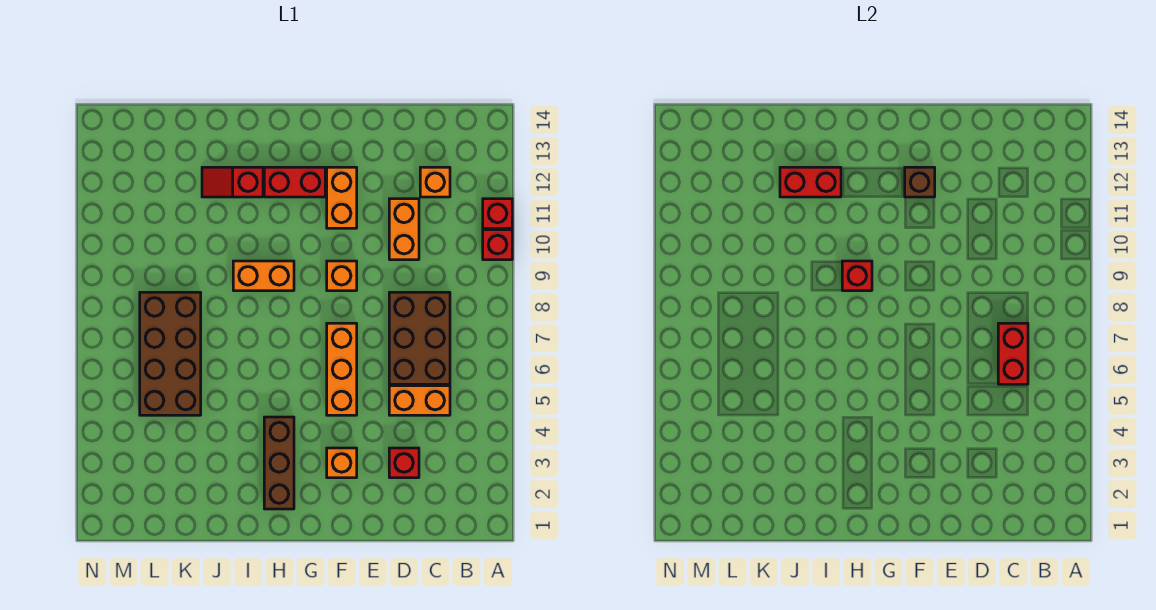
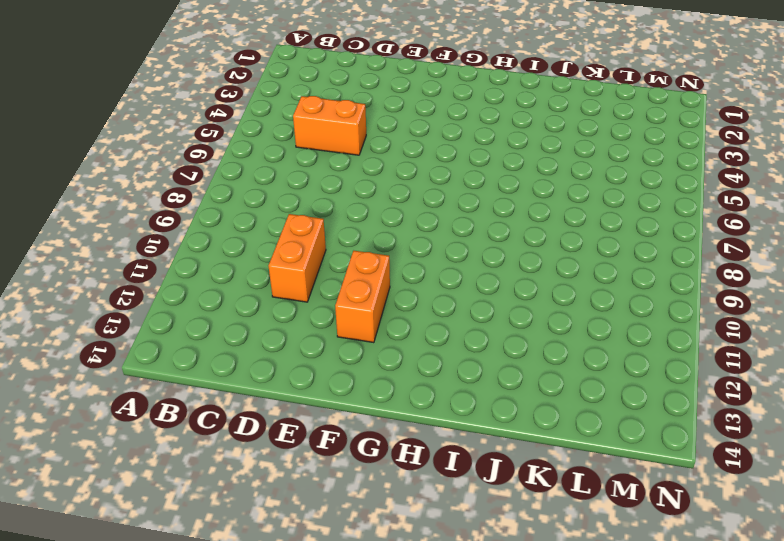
none -> red 1x1 brick [483,230,512,260]
none -> red 1x1 brick [483,199,512,228]
none -> brown 2x3 brick [389,292,450,384]

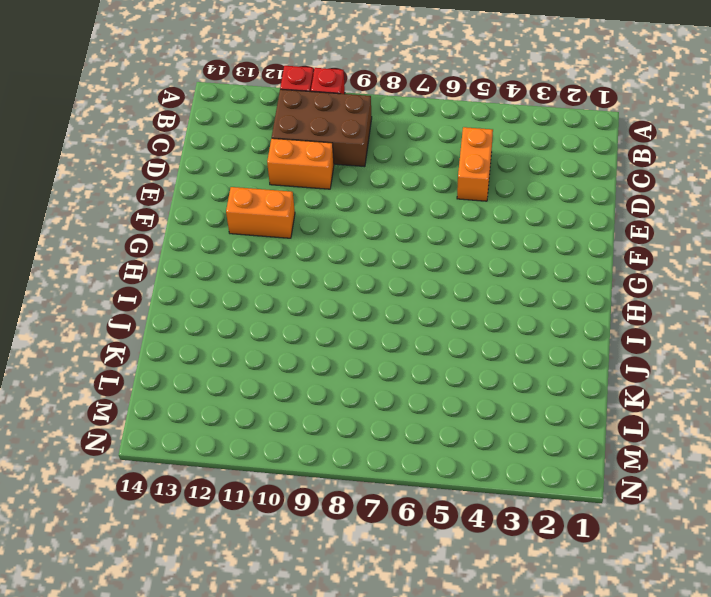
brown 2x3 brick [272,89,372,167] -> brown 2x3 brick moved to [389,292,450,384]
none -> orange 1x1 brick [420,167,450,197]
none -> red 1x1 brick [389,448,419,478]
none -> orange 1x1 brick [327,448,357,478]

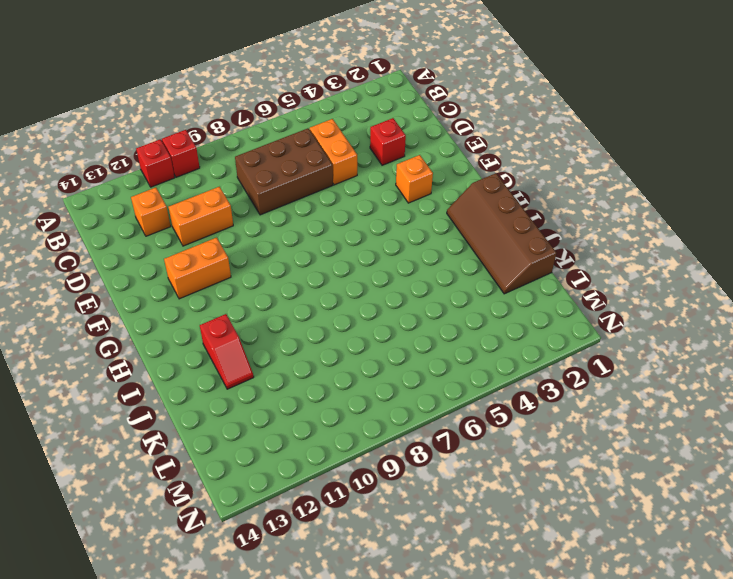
brown 2x4 slope [447,173,556,294] -> brown 1x3 brick [264,417,294,509]
none -> orange 1x3 brick [327,323,357,415]
none -> orange 1x1 brick [327,261,357,291]
none -> red 1x2 brick [264,167,325,197]

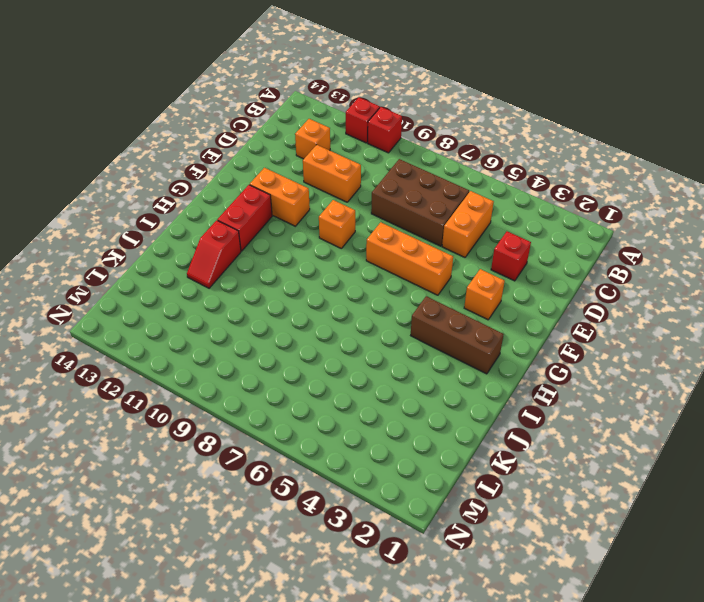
none -> orange 1x2 brick [233,261,294,291]
none -> brown 2x4 brick [140,292,201,415]
none -> red 1x2 brick [998,323,1028,384]

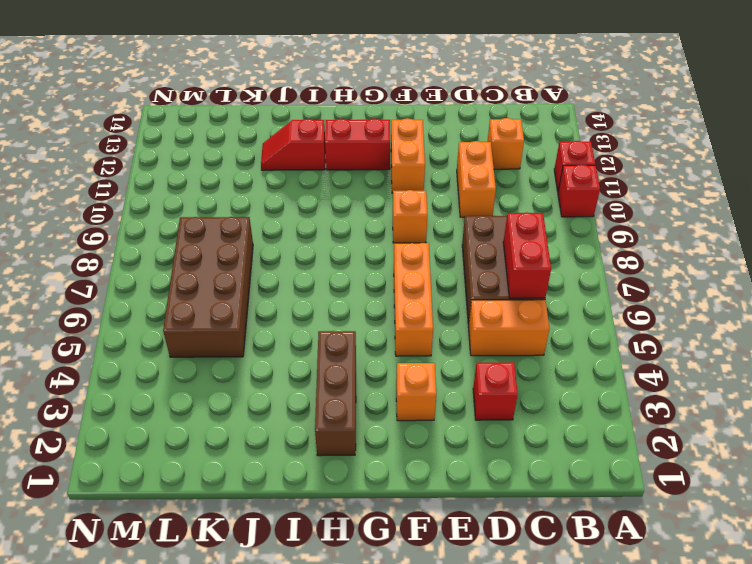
none -> orange 1x2 brick [233,261,294,291]
none -> brown 1x1 brick [905,167,935,197]
none -> red 1x1 brick [842,261,872,291]

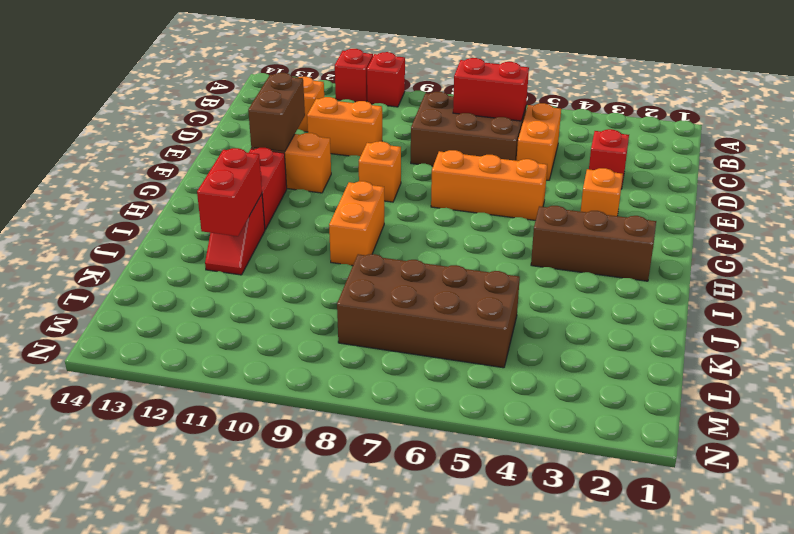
brown 1x2 brick [248,73,305,152] -> brown 1x1 brick [905,167,935,197]
none -> red 1x1 brick [842,261,872,291]

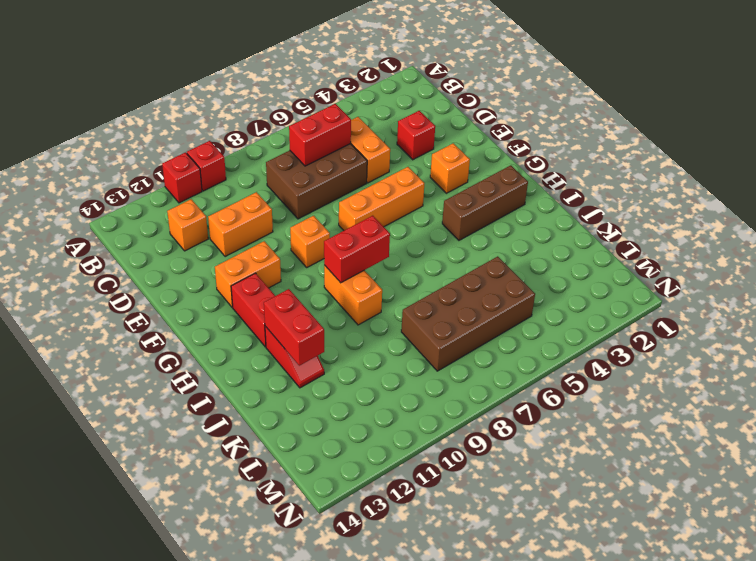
red 1x2 brick [324,216,390,283] -> red 1x1 brick [842,261,872,291]
none -> brown 1x1 brick [905,167,935,197]

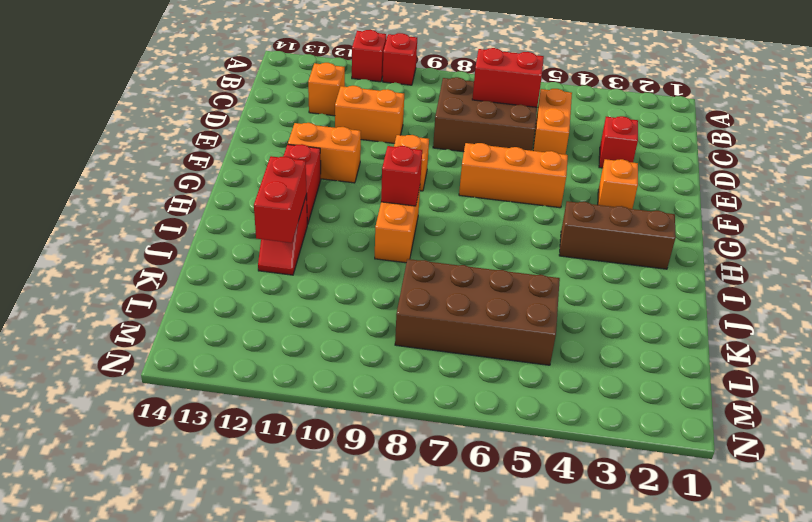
none -> brown 1x1 brick [905,167,935,197]

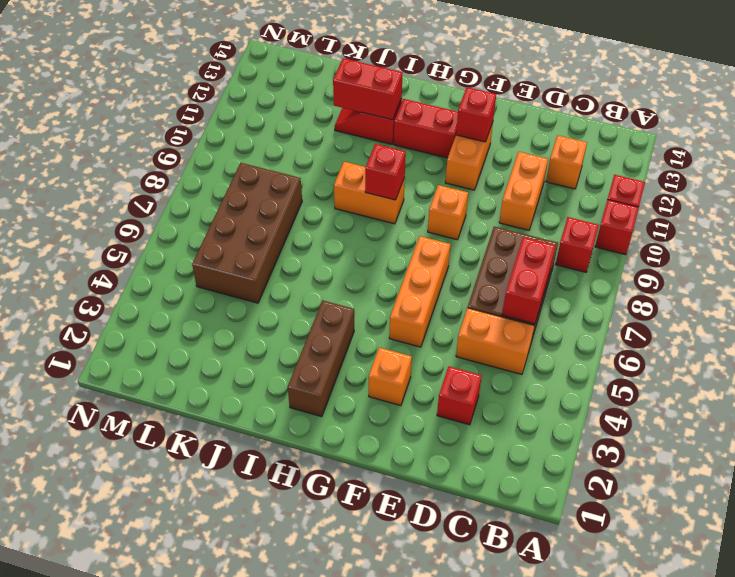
red 1x1 brick [556,217,599,272] -> none
red 1x1 brick [456,87,496,142] -> brown 1x1 brick [905,167,935,197]

